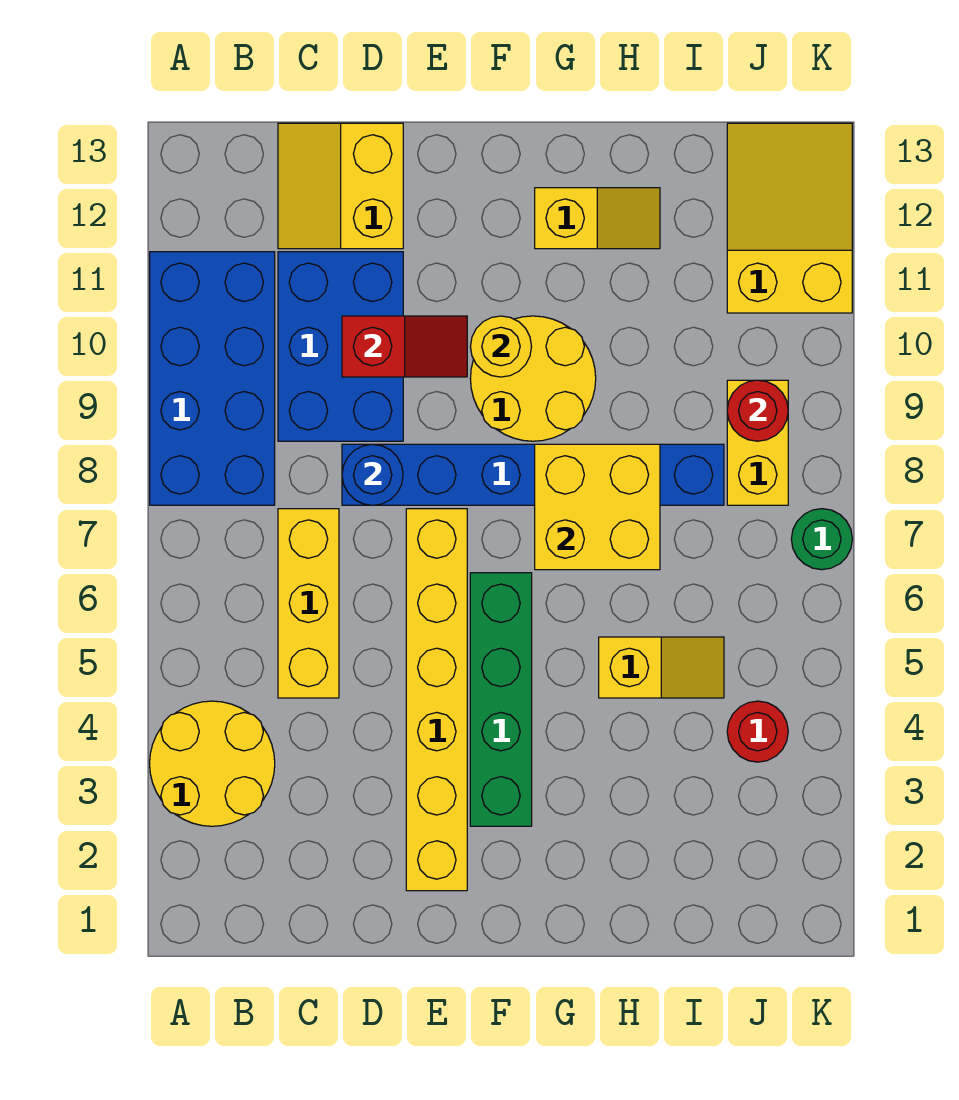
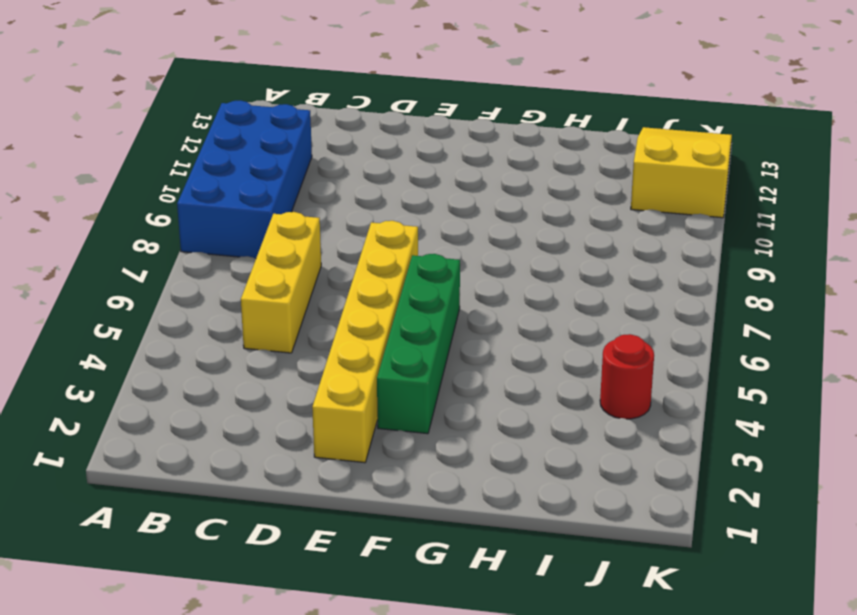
none -> yellow 2x2 round brick [150,701,275,826]
none -> blue 2x3 brick [278,252,403,441]
none -> yellow 2x2 slope [278,123,403,249]

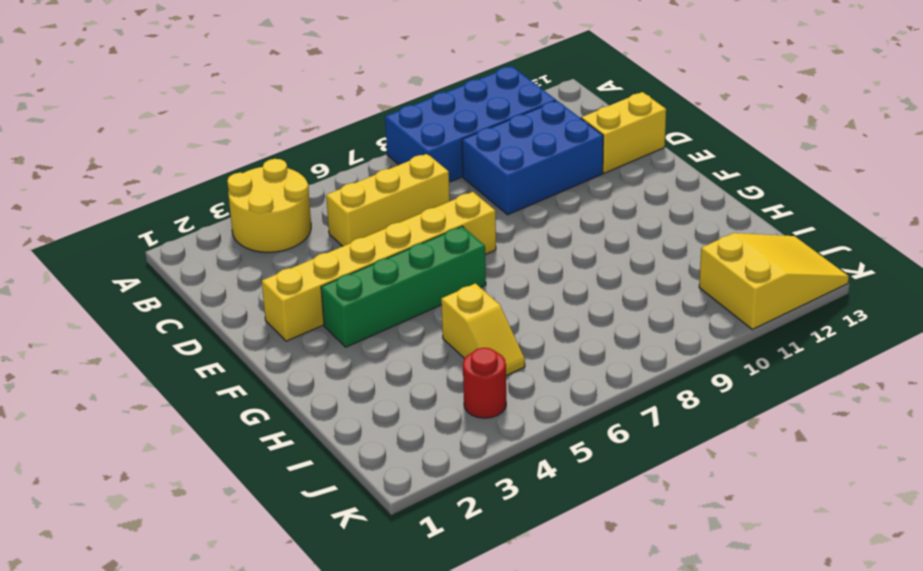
none -> blue 1x6 brick [342,444,724,505]
none -> yellow 2x2 round brick [470,316,596,441]
none -> yellow 1x2 slope [535,188,660,249]

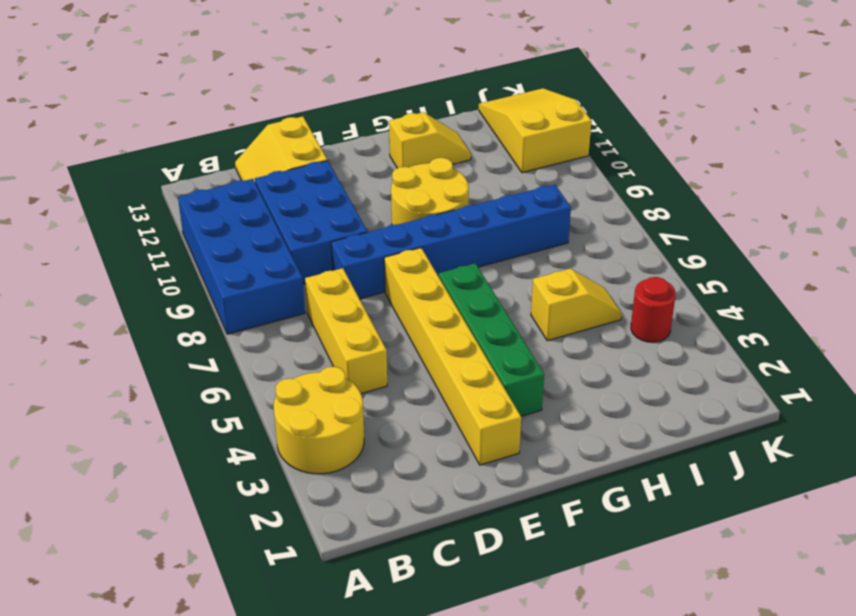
none -> yellow 1x2 brick [727,380,788,505]
none -> green 1x1 round brick [791,509,852,570]
none -> blue 1x1 round brick [342,444,403,505]

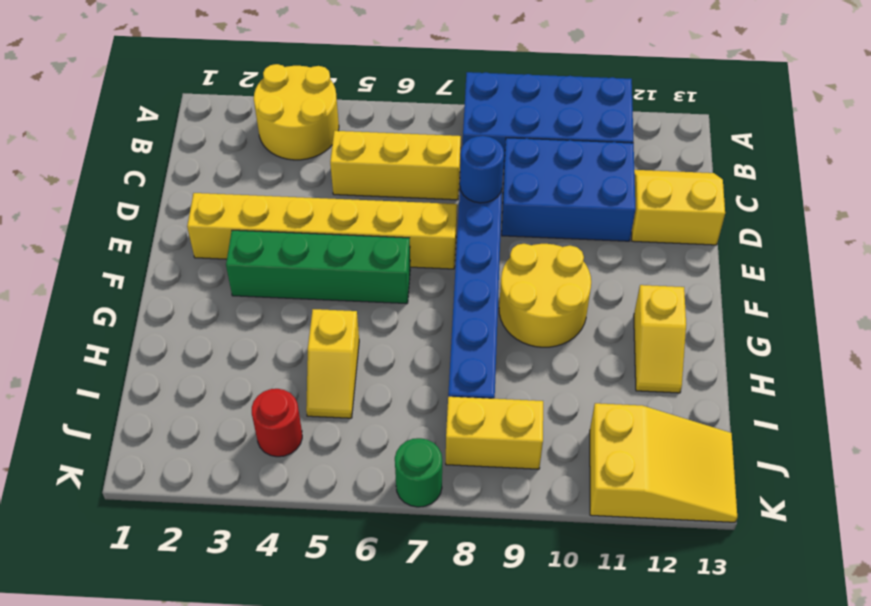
none -> red 1x2 slope [342,316,467,377]
none -> yellow 1x1 round brick [470,316,532,377]
none -> yellow 2x2 brick [535,444,660,570]

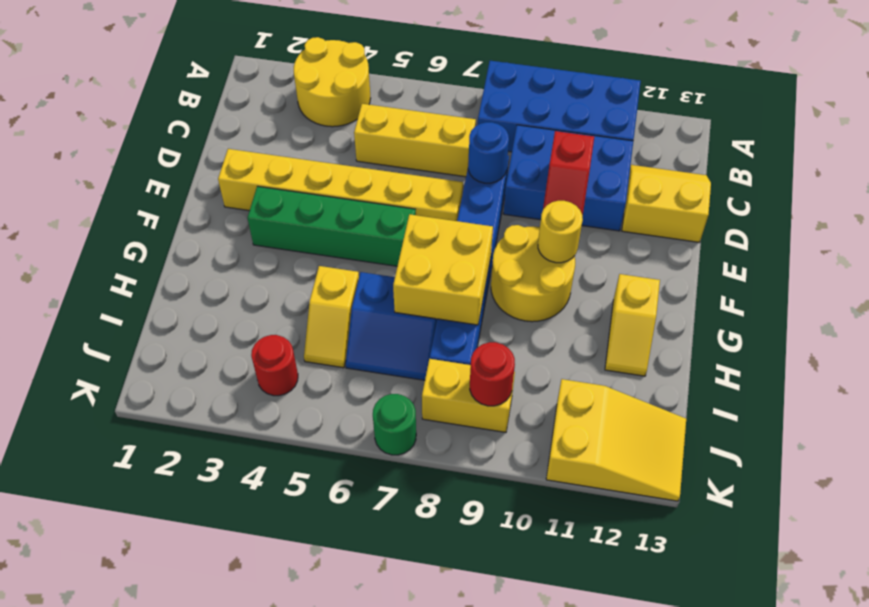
blue 2x2 slope [346,272,437,380] -> none

